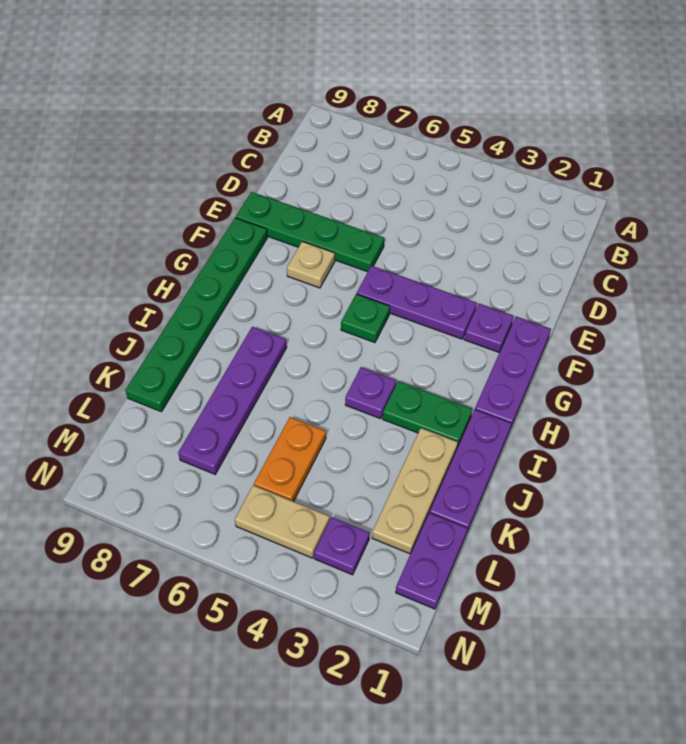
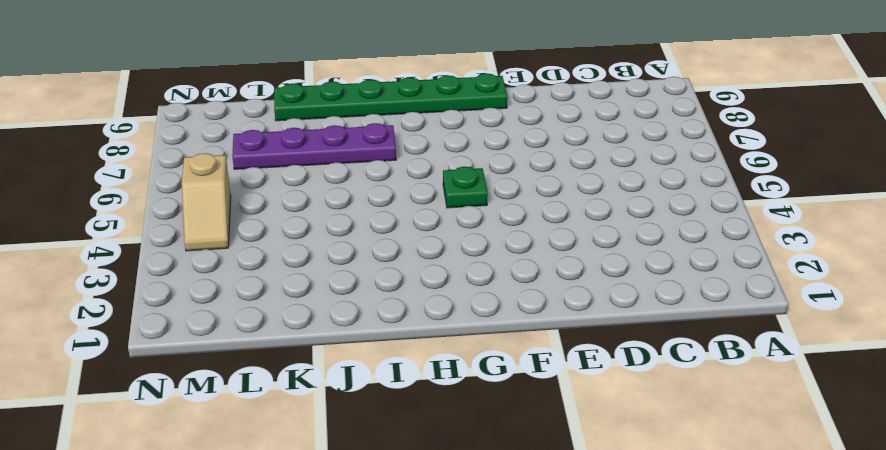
tan 1x2 slope [182,153,231,251] -> tan 1x2 plate [235,485,330,558]
none -> green 1x4 plate [236,192,384,272]
none -> purple 1x3 plate [475,317,551,427]
none -> purple 1x1 plate [464,304,514,352]

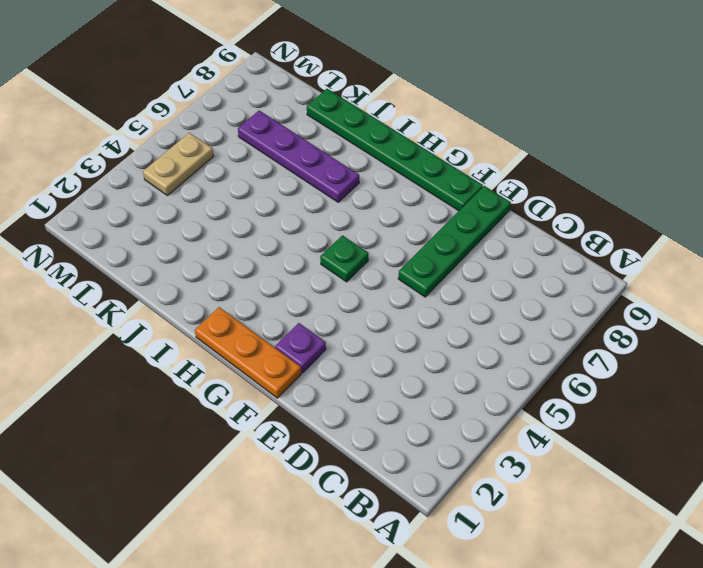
orange 1x3 plate [195,307,301,398] -> purple 1x3 plate [475,317,551,427]
none -> purple 1x3 plate [357,266,477,339]
none -> tan 1x1 plate [287,241,335,288]
none -> purple 1x3 plate [429,410,512,532]

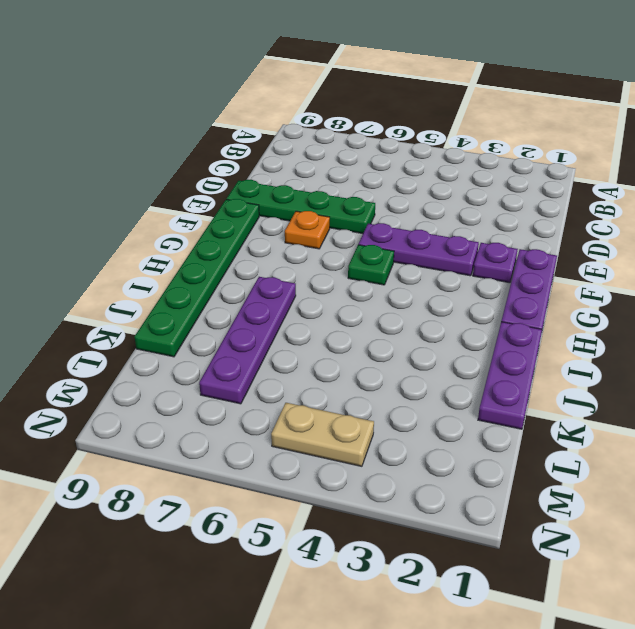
orange 1x1 plate [285,211,330,249] -> tan 1x1 plate [287,241,335,288]
none -> green 1x2 plate [383,381,472,447]
none -> purple 1x1 plate [345,367,396,419]
none -> tan 1x3 plate [372,428,458,554]

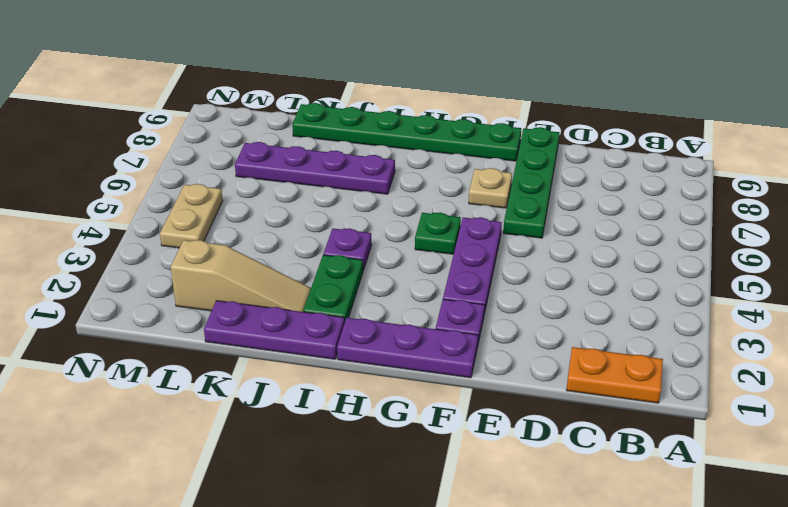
orange 1x2 plate [567,347,663,403] -> orange 1x2 plate moved to [254,417,326,501]
tan 1x3 slope [171,240,311,312] -> tan 1x3 plate [372,428,458,554]
none -> purple 1x2 plate [396,513,468,609]
none -> purple 1x1 plate [314,517,370,575]

